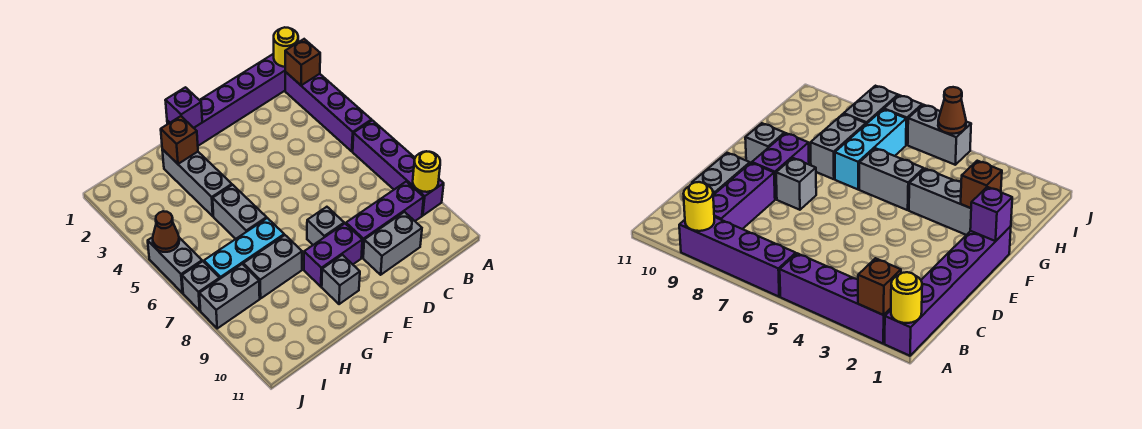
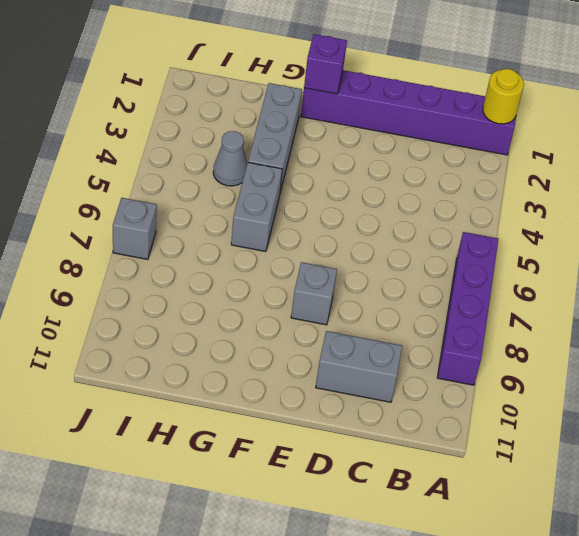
grey 1x1 cone [213,131,247,186] -> none
none -> purple 1x4 brick [285,72,372,151]
none -> purple 1x3 brick [346,182,424,258]
none -> purple 1x2 brick [304,224,362,287]

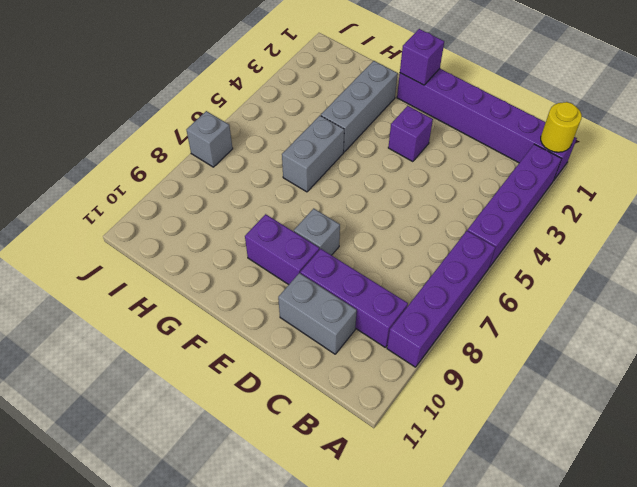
purple 1x1 brick [388,106,433,162] -> none
none -> grey 1x1 brick [322,255,360,304]
none -> cyan 1x3 brick [204,218,284,279]
none -> grey 1x2 brick [243,235,302,298]

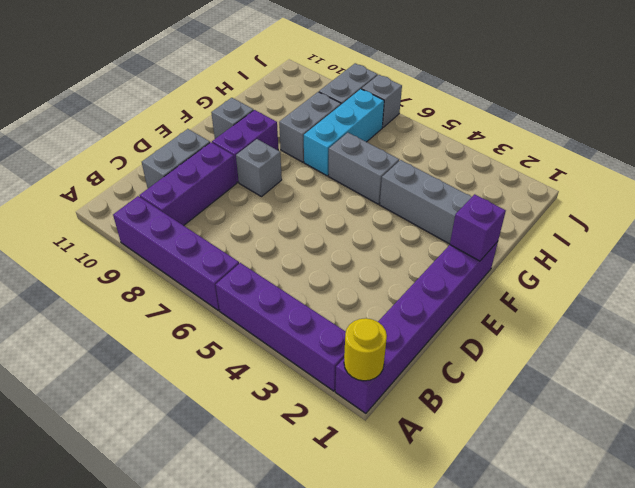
none -> grey 1x2 brick [148,237,202,293]
none -> brown 1x1 brick [285,39,320,85]
none -> yellow 1x1 round brick [413,151,440,192]

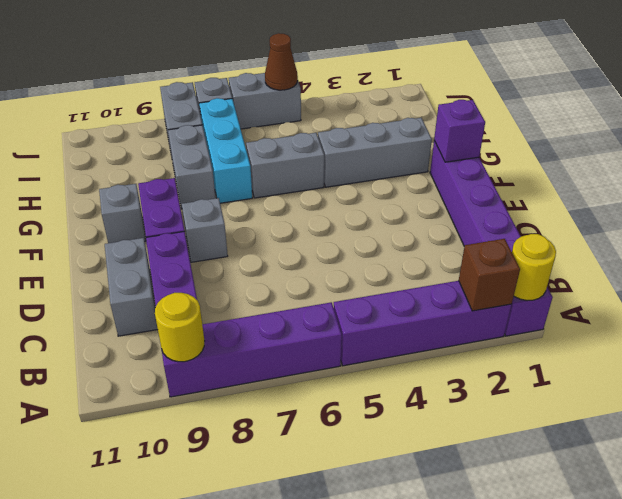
none -> brown 1x1 brick [161,116,198,164]

